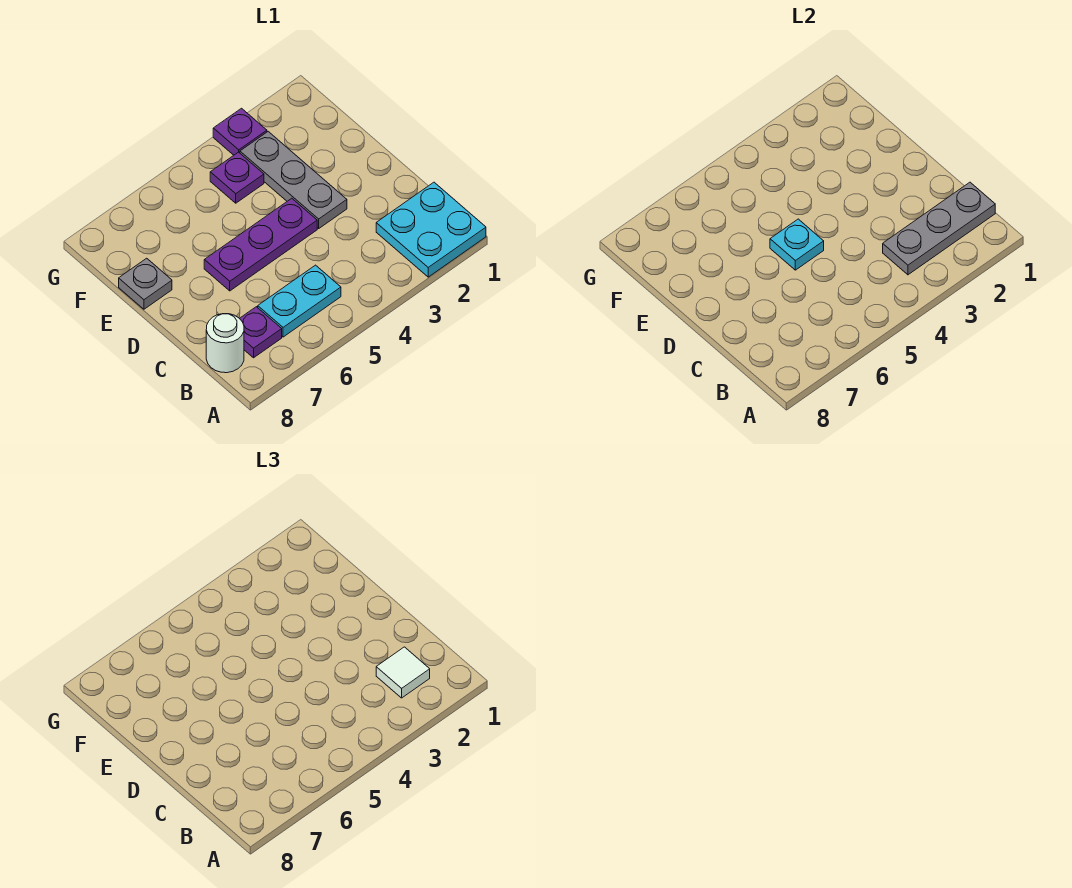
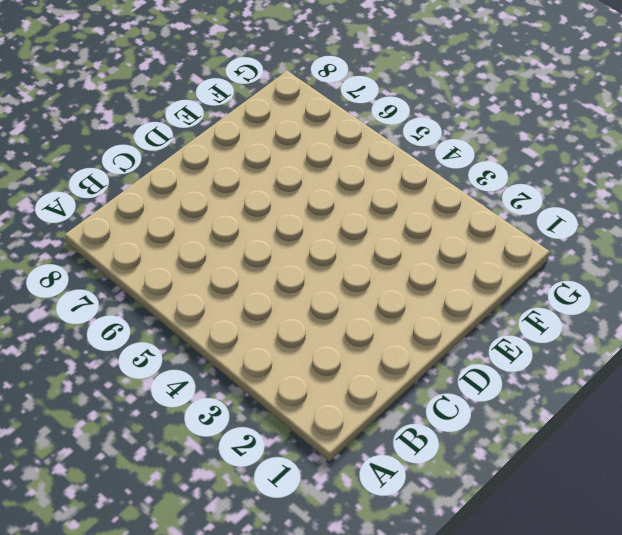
none -> cyan 2x2 plate [376,182,486,277]
none -> cyan 1x2 plate [258,265,341,337]
none -> purple 1x1 plate [240,307,282,358]

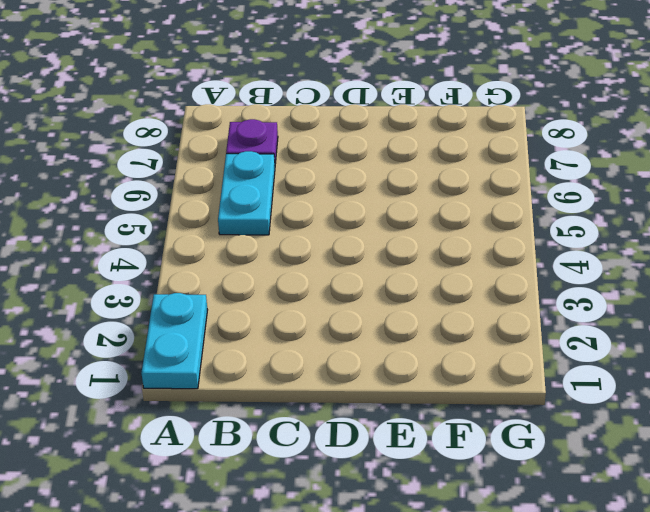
cyan 1x2 plate [141,293,207,389] -> cyan 2x2 plate [376,182,486,277]
none -> white 1x1 round brick [206,314,244,373]
none -> grey 1x3 plate [240,132,347,228]
none -> purple 1x3 plate [204,198,317,291]

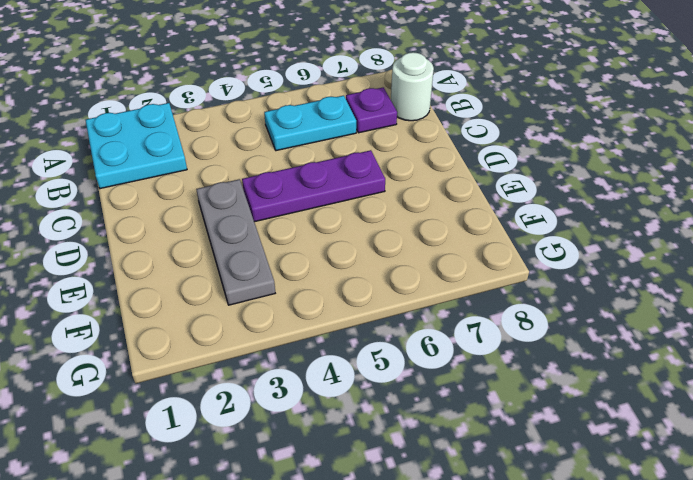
none -> grey 1x1 plate [119,258,172,309]
none -> purple 1x1 plate [210,152,264,203]
none -> purple 1x1 plate [213,108,267,155]

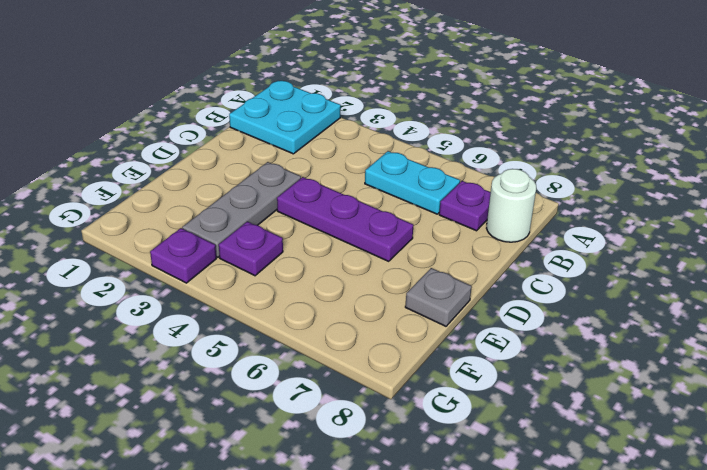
none -> grey 1x3 plate [883,182,995,275]
none -> cyan 1x1 plate [770,219,824,270]
none -> white 1x1 tile [376,647,430,698]

